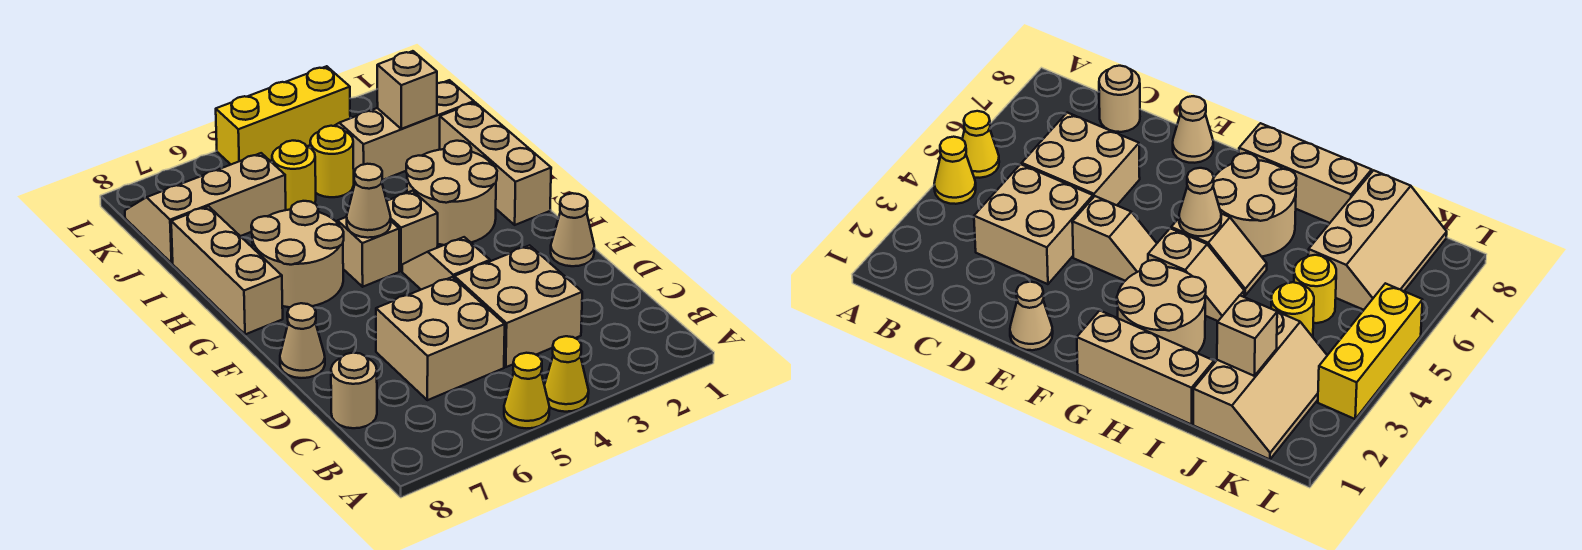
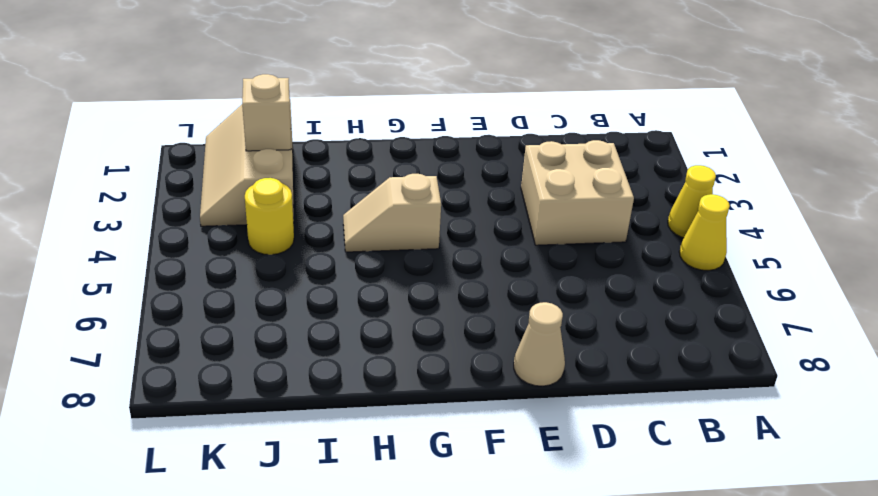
none -> tan 2x2 brick [376,277,505,400]
none -> tan 1x1 round brick [331,353,377,428]
none -> tan 1x1 cone [551,193,594,266]

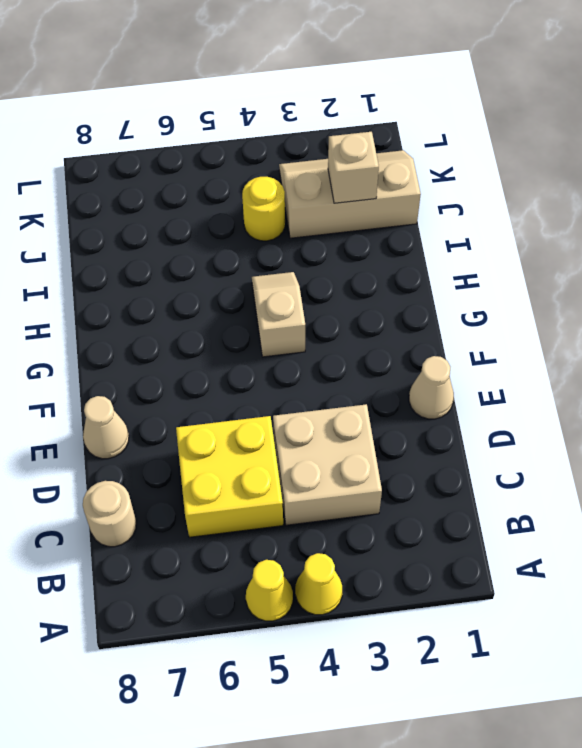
yellow 2x2 brick [176,416,283,537] -> tan 2x2 brick [376,277,505,400]
none -> tan 1x2 slope [402,237,490,289]
none -> tan 1x3 brick [440,102,551,225]
none -> tan 2x2 round brick [406,141,497,245]

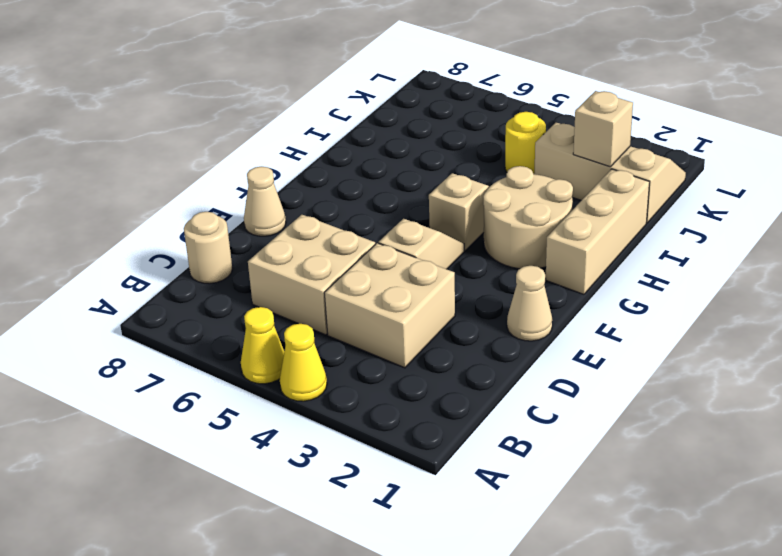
none -> tan 1x2 slope [336,217,399,287]
none -> tan 2x2 round brick [251,201,344,307]
none -> tan 1x3 brick [171,206,283,334]

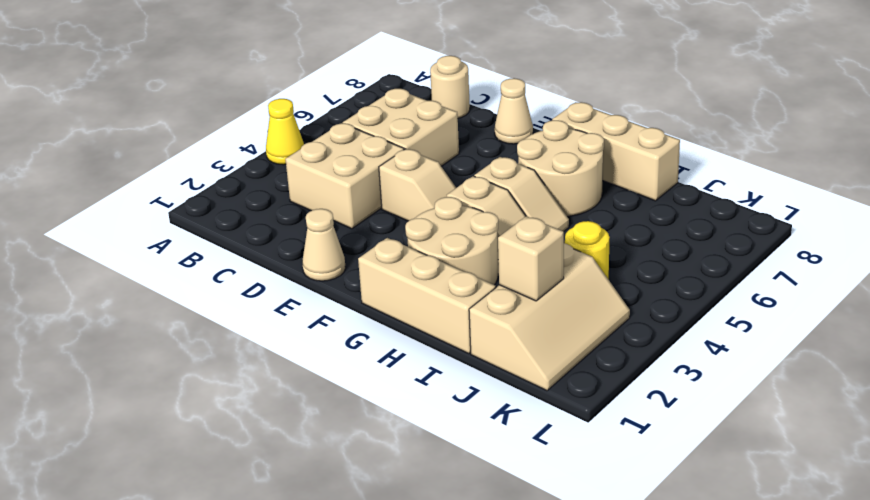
none -> yellow 1x1 cone [504,353,550,428]
none -> yellow 1x1 round brick [272,141,316,210]
none -> tan 2x3 slope [125,153,286,263]

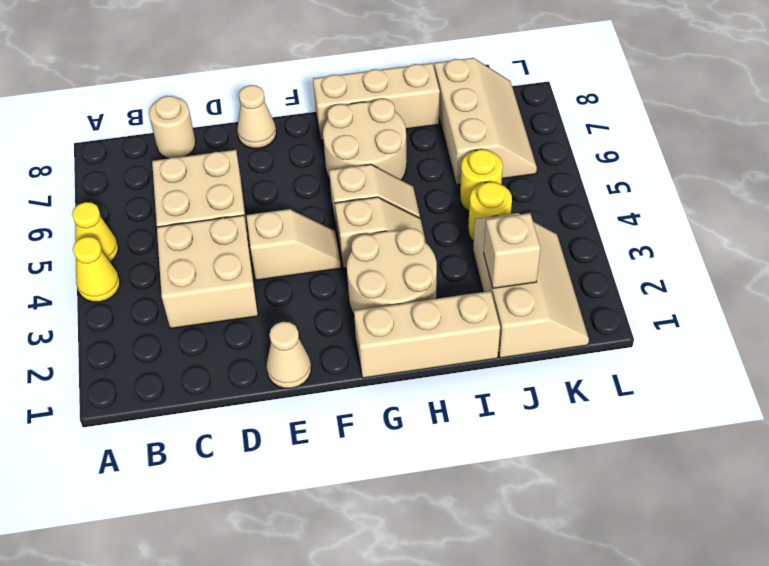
none -> yellow 1x3 brick [216,66,350,164]
none -> tan 1x1 cone [347,164,391,238]

